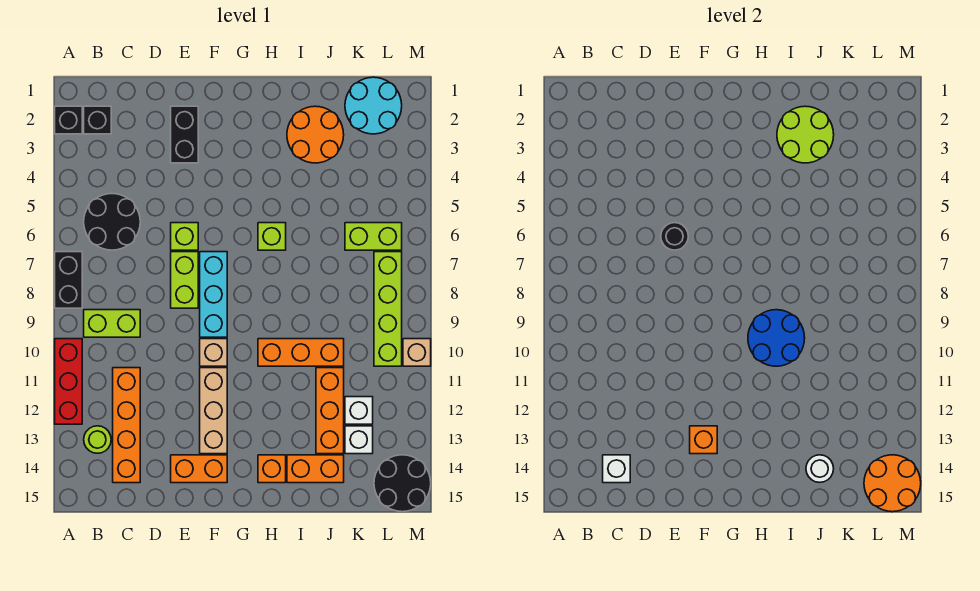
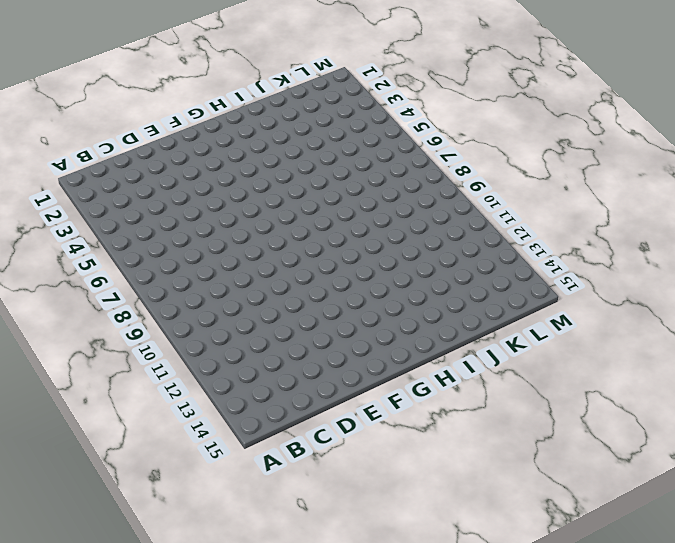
none -> black 1x1 brick [55,106,82,134]
none -> black 1x2 brick [55,252,82,308]
none -> red 1x3 brick [55,339,82,424]
none -> black 1x1 brick [84,106,111,134]

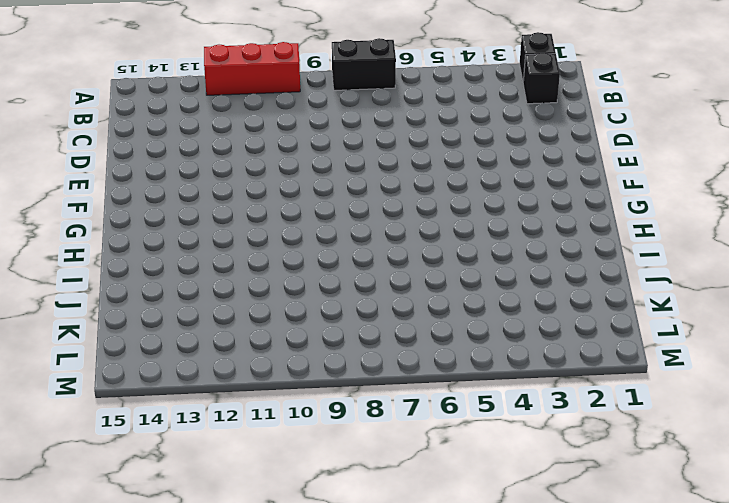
none -> black 2x2 round brick [84,194,140,250]
none -> lime 1x2 brick [84,310,140,337]
none -> lime 1x1 round brick [84,426,111,453]
none -> orange 1x4 brick [113,368,140,483]

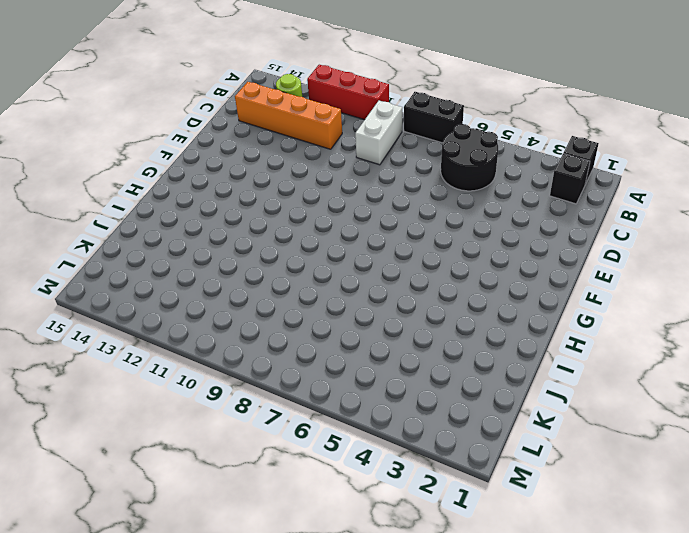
white 1x2 brick [355,101,403,165] -> lime 1x2 brick [84,310,140,337]
none -> black 1x2 brick [171,106,198,163]
none -> lime 1x1 brick [171,223,198,250]
none -> lime 1x2 brick [171,252,198,308]
none -> orange 1x2 brick [171,455,227,483]

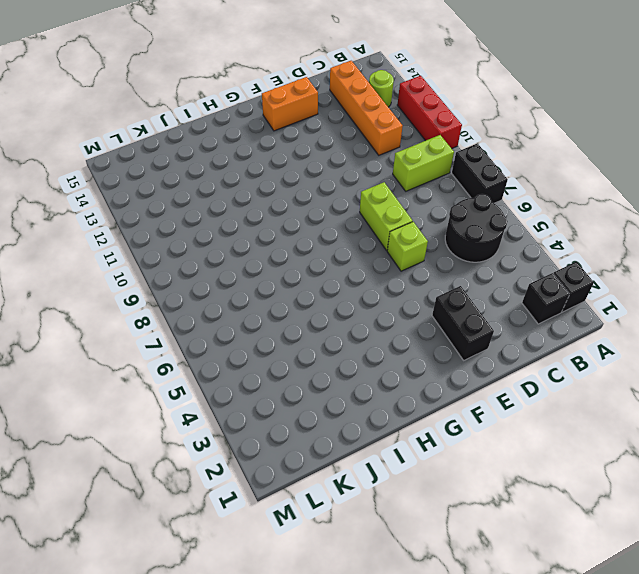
none -> cyan 1x3 brick [200,252,227,337]
none -> tan 1x1 brick [200,339,227,366]
none -> tan 1x3 brick [200,368,227,454]
none -> lime 1x1 brick [258,223,286,250]

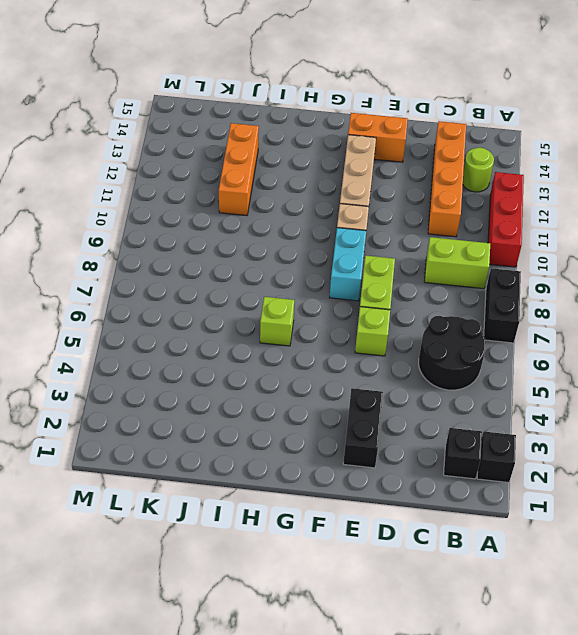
cyan 1x2 brick [330,228,366,301] -> cyan 1x3 brick [200,252,227,337]
none -> orange 1x3 brick [258,339,344,366]
none -> orange 1x1 brick [258,455,286,483]
none -> orange 2x2 round brick [287,106,344,163]
none -> orange 1x2 brick [287,455,344,483]

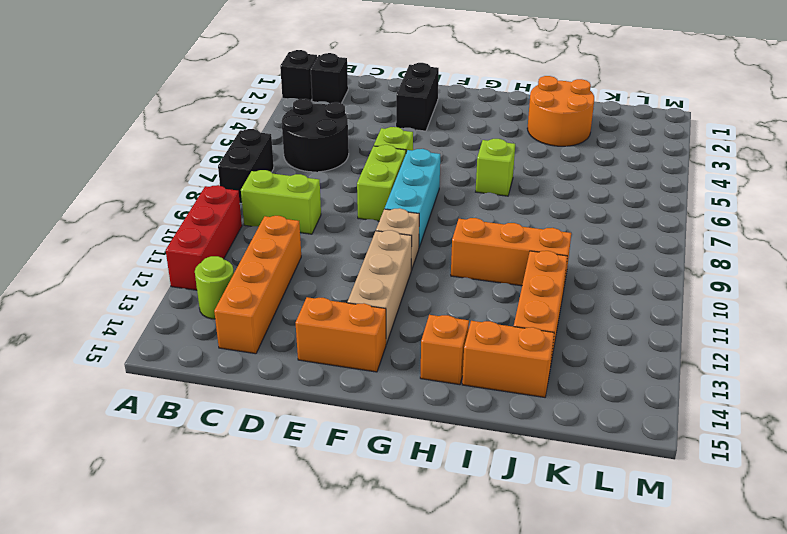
none -> cyan 2x2 round brick [345,77,402,134]
none -> lime 1x2 brick [345,223,402,250]
none -> white 1x1 brick [345,397,373,424]
none -> white 1x1 brick [345,426,373,454]

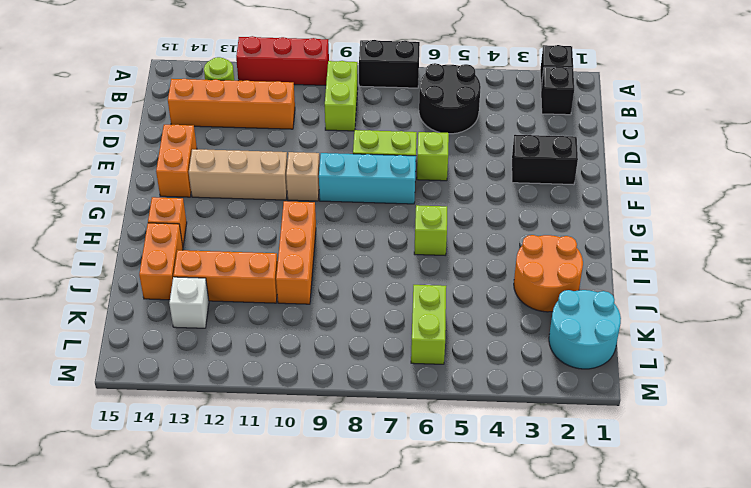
none -> white 1x1 brick [345,397,373,424]
none -> lime 1x4 brick [374,252,402,366]
none -> black 2x2 round brick [374,455,431,512]
none -> tan 1x1 brick [403,339,431,366]

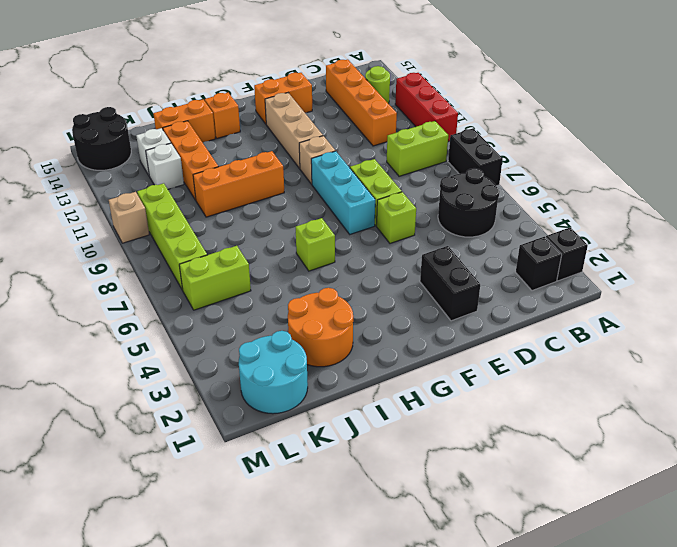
none -> white 1x1 brick [603,455,630,483]
none -> black 1x1 round brick [661,223,688,250]
none -> orange 1x1 brick [690,426,717,454]
none -> blue 2x2 round brick [748,310,805,366]

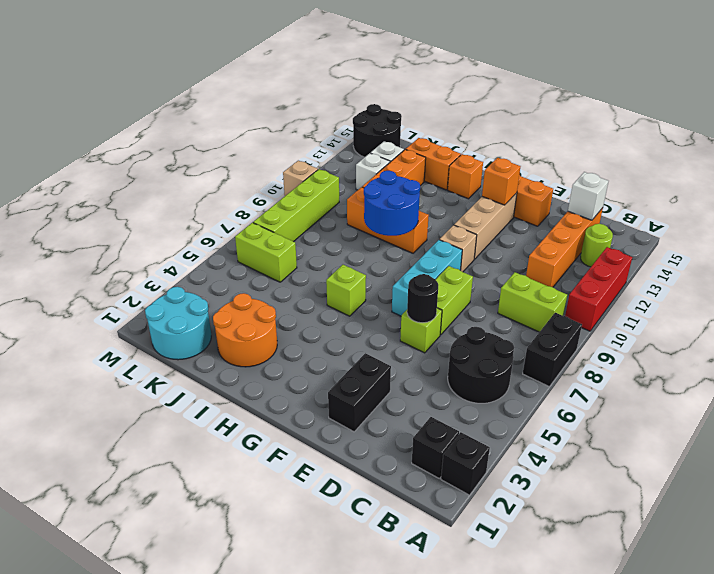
none -> lime 2x2 round brick [777,106,834,163]
none -> white 1x1 round brick [806,455,834,482]
none -> orange 2x2 round brick [864,455,921,512]

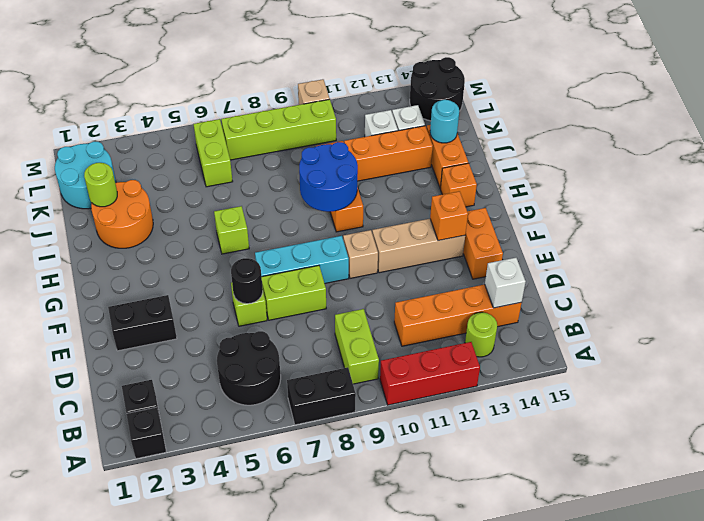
lime 1x1 round brick [84,163,117,207] -> lime 2x2 round brick [777,106,834,163]
cyan 1x1 round brick [430,100,459,143] -> white 1x1 round brick [806,455,834,482]
none -> orange 2x2 round brick [864,455,921,512]

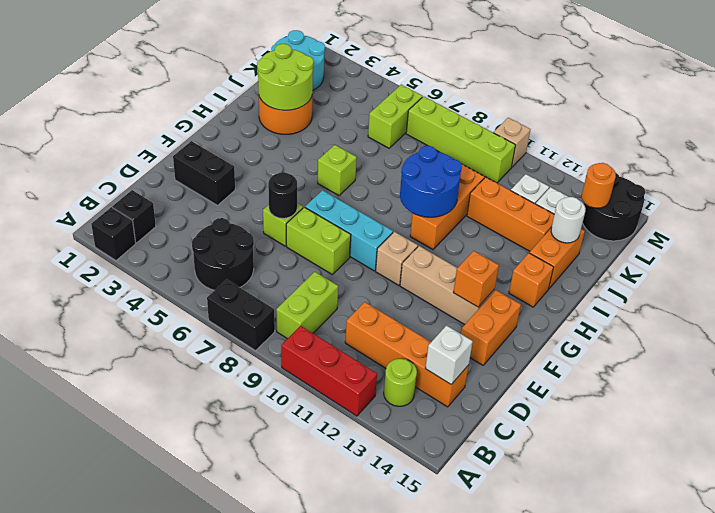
orange 1x1 round brick [582,163,616,208] -> orange 2x2 round brick [864,455,921,512]

